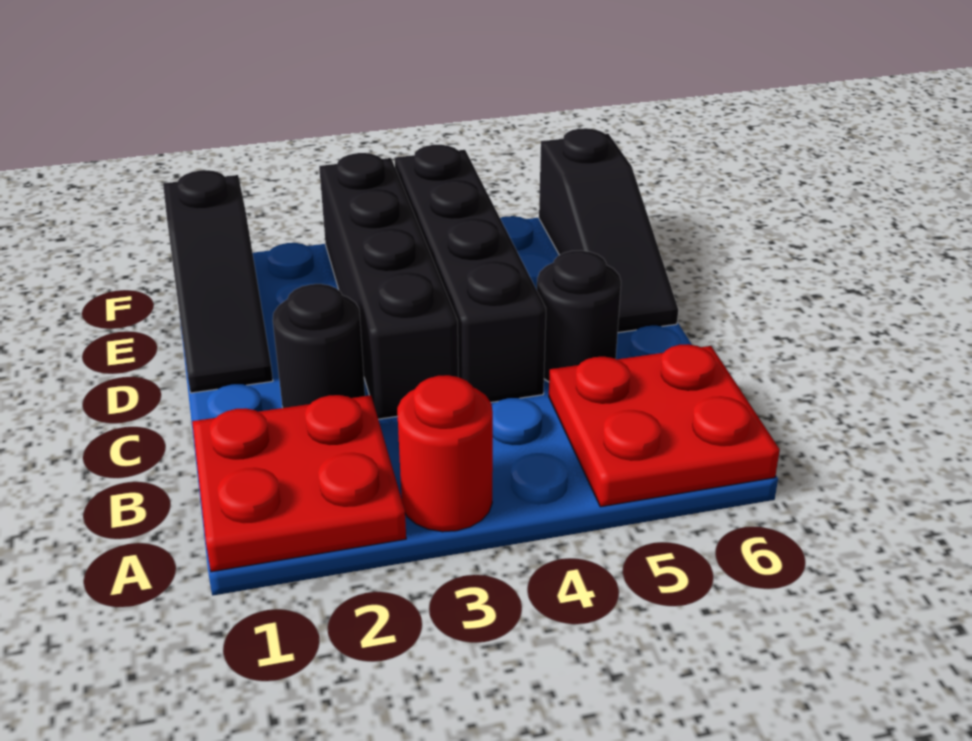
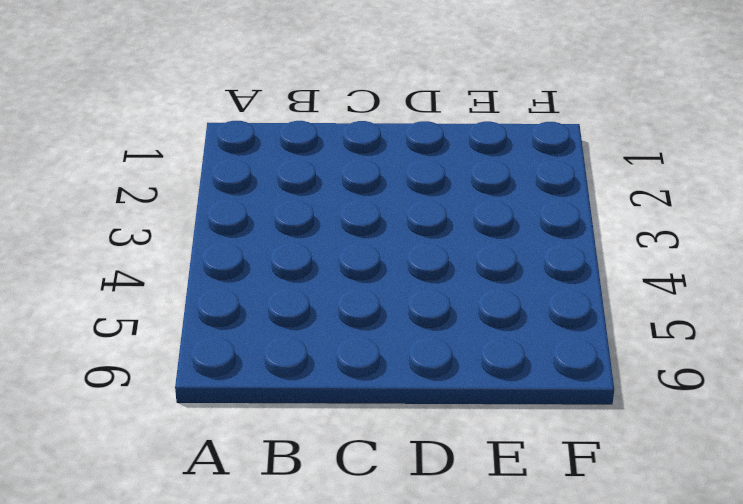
none -> red 2x2 plate [192,395,406,572]
none -> red 1x1 round brick [397,375,493,532]

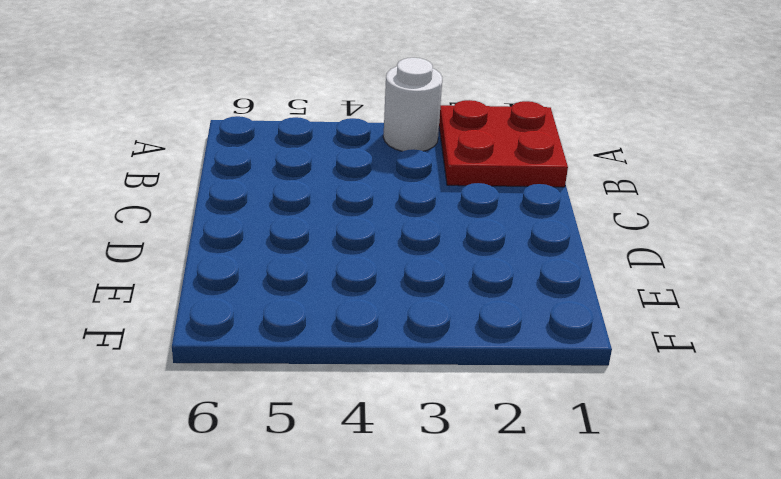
white 1x1 round brick [383,58,442,151] -> red 1x1 round brick [397,375,493,532]
none -> red 2x2 plate [549,344,780,507]
none -> black 1x1 round brick [273,284,365,408]

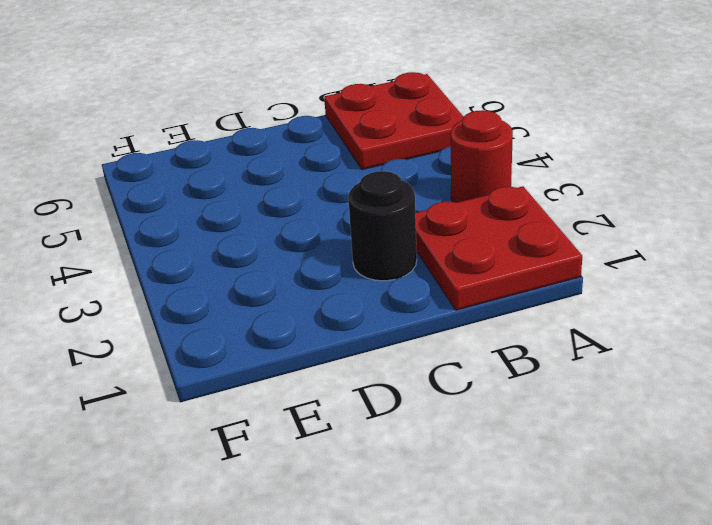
none -> black 1x4 brick [319,153,458,419]
none -> black 1x4 brick [395,145,546,402]

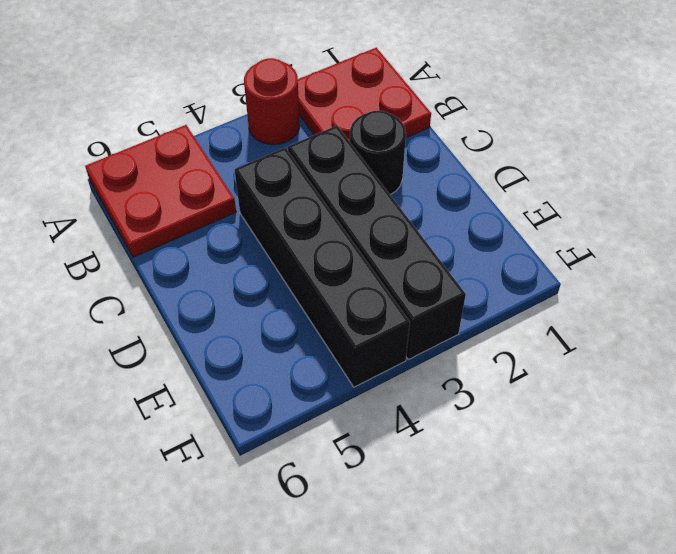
none -> black 1x1 round brick [537,251,621,382]
none -> black 1x3 slope [163,170,273,393]

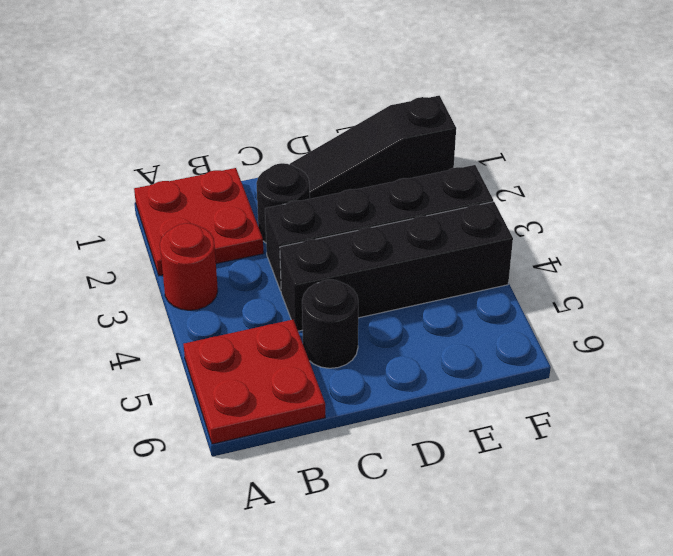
none -> black 1x3 slope [539,128,678,333]

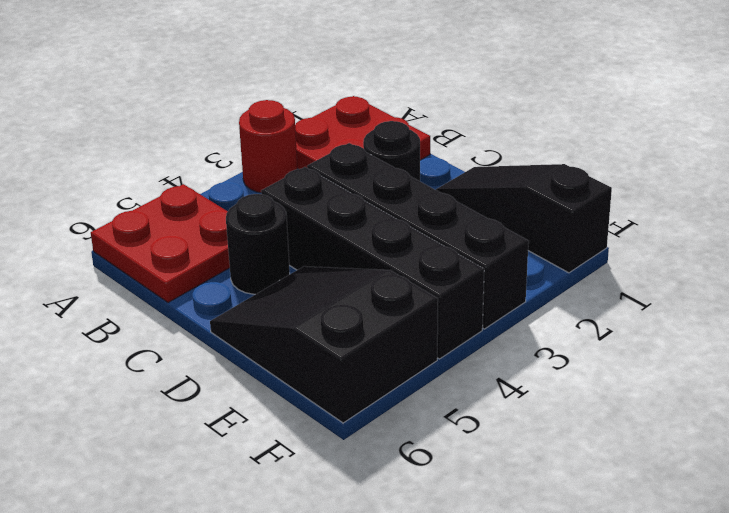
black 2x3 slope [210,266,438,423] -> black 1x3 slope [539,128,678,333]

